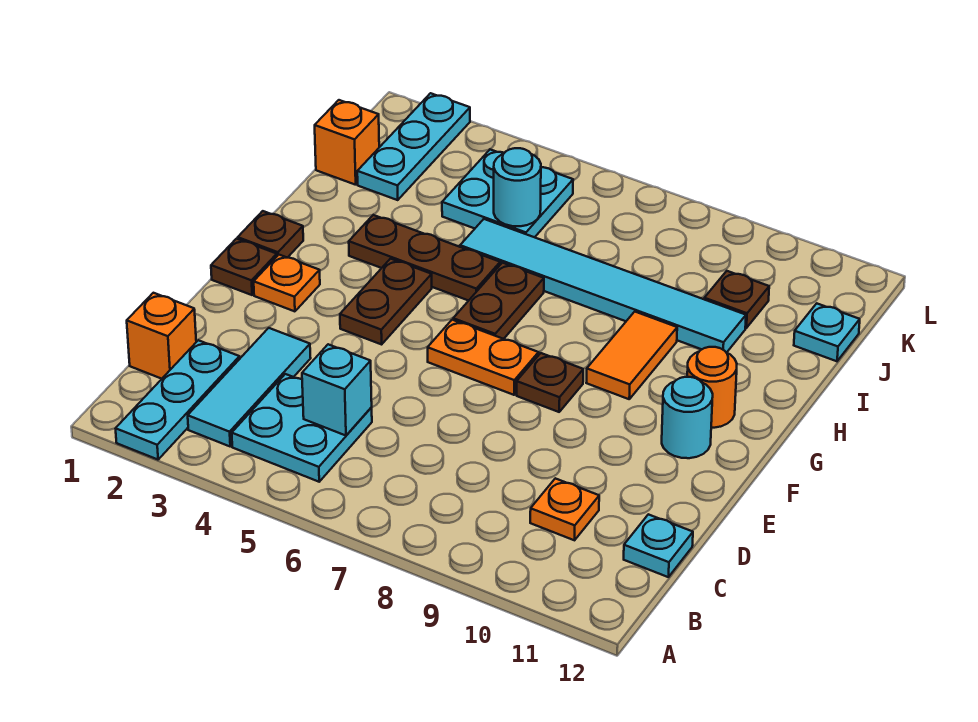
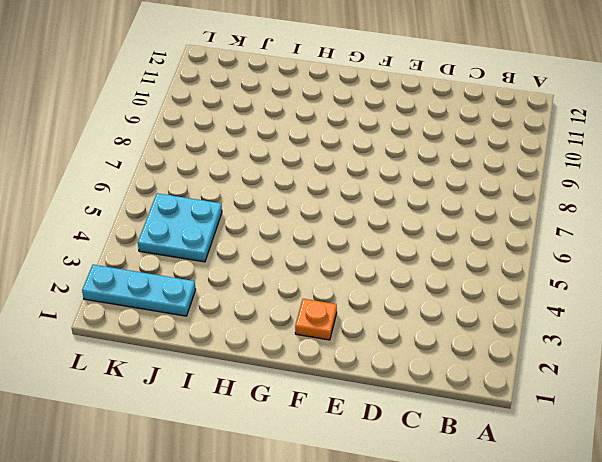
none -> cyan 1x3 plate [116,340,240,460]
none -> cyan 1x3 tile [188,328,311,446]
none -> cyan 2x2 plate [232,374,372,482]

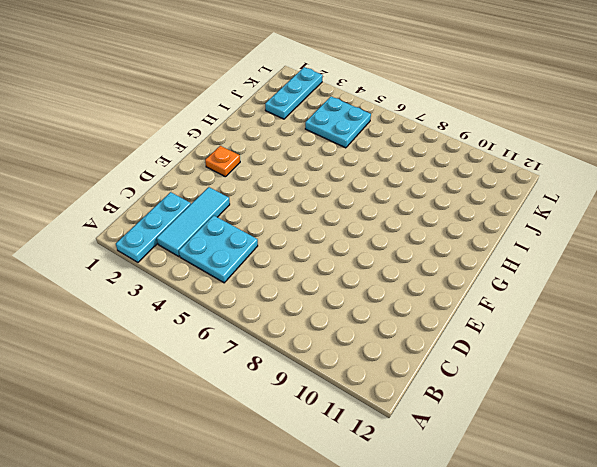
none -> orange 1x1 brick [127,293,196,379]
none -> orange 1x1 plate [530,478,599,540]
none -> cyan 1x1 plate [624,514,693,577]

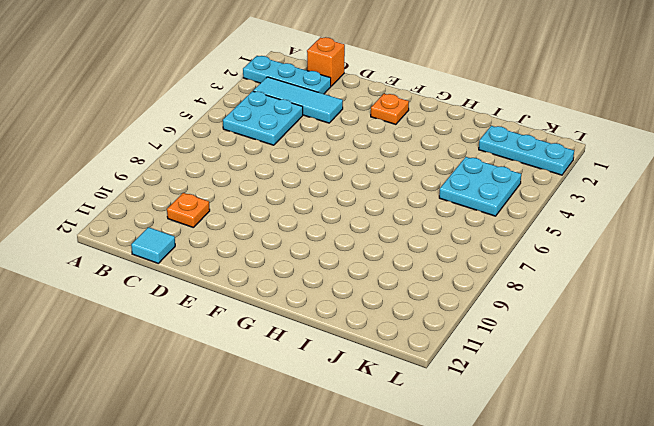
cyan 1x1 tile [131,227,175,263] -> cyan 1x1 plate [624,514,693,577]
none -> brown 1x1 plate [211,239,277,295]
none -> brown 1x2 plate [340,259,432,344]
none -> orange 1x2 plate [428,320,539,395]

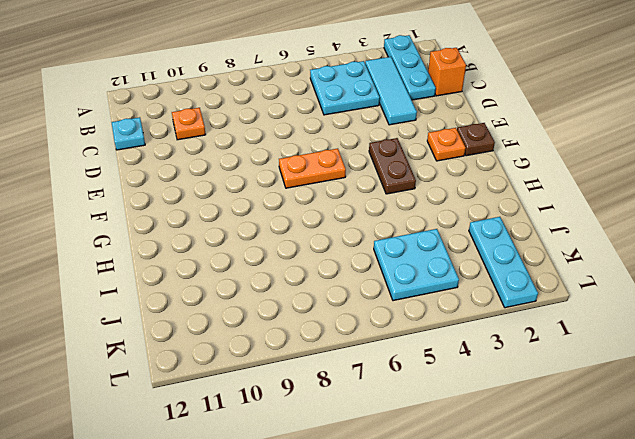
none -> brown 1x1 plate [517,353,583,412]
none -> cyan 1x1 round brick [662,377,713,458]
none -> brown 1x1 plate [238,211,303,258]

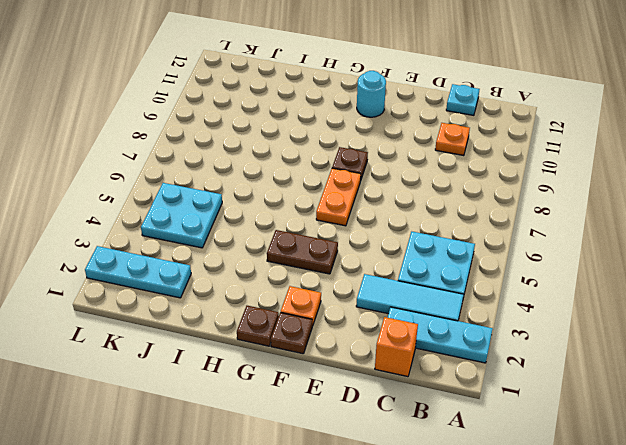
none -> brown 1x2 plate [453,263,544,339]
none -> orange 1x2 tile [586,312,677,399]
none -> orange 1x1 round brick [687,347,737,428]

